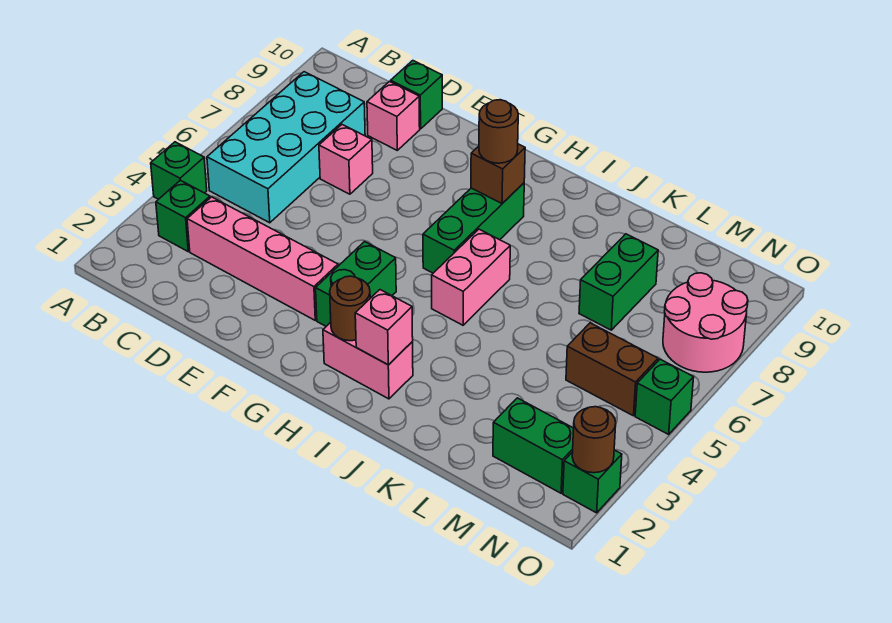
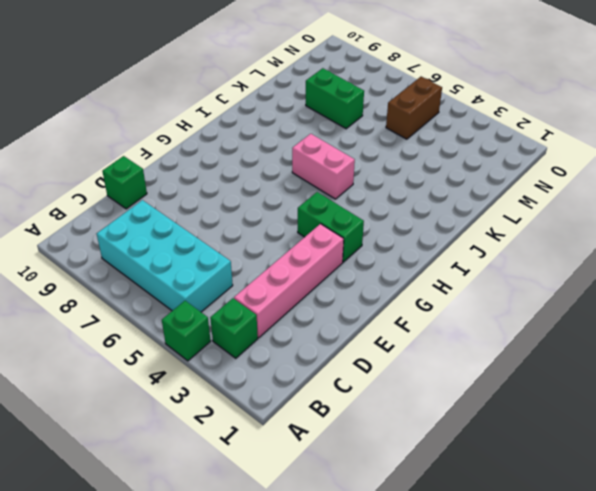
none -> pink 1x1 brick [319,125,373,194]
none -> pink 1x1 brick [367,82,420,150]
none -> pink 1x2 brick [323,322,413,399]

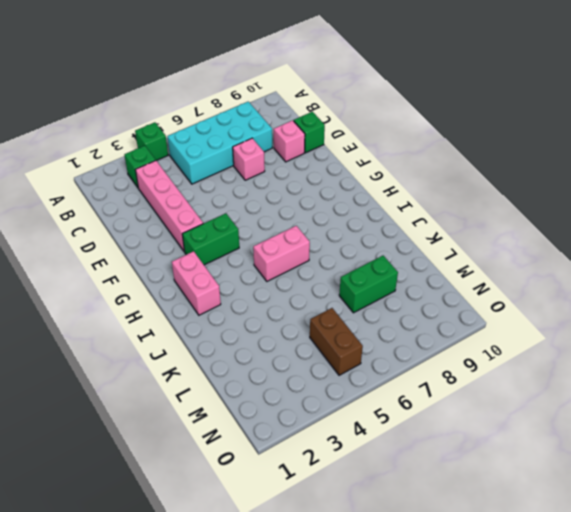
none -> green 1x3 brick [423,183,524,273]
none -> green 1x2 brick [493,398,574,493]
none -> pink 2x2 round brick [663,273,748,372]

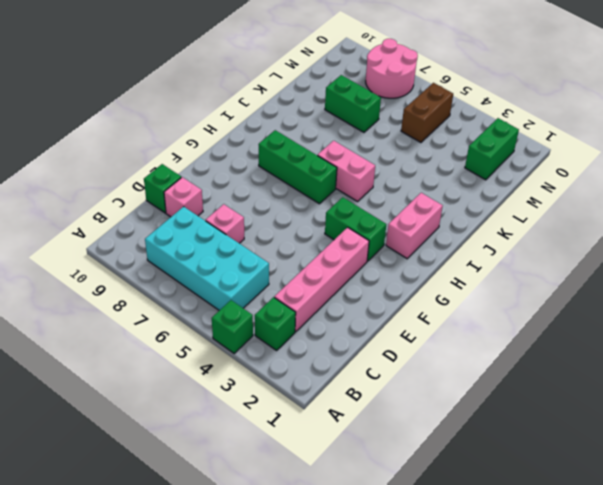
none -> green 1x1 brick [563,450,622,513]
none -> green 1x1 brick [635,359,694,434]
none -> brown 1x1 round brick [330,276,370,341]

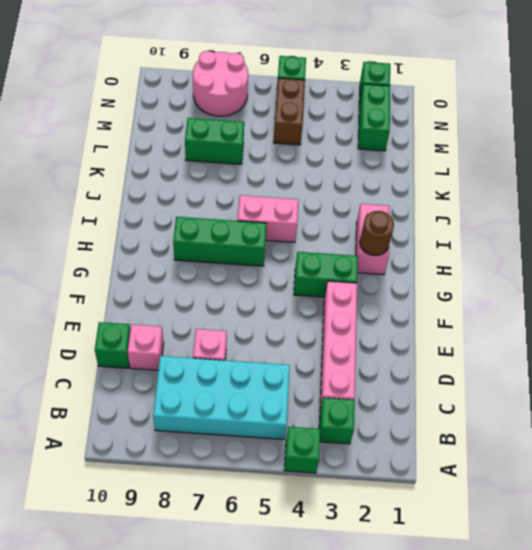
none -> brown 1x1 brick [471,144,525,203]
none -> pink 1x1 brick [355,290,413,365]
none -> brown 1x1 round brick [572,407,616,473]

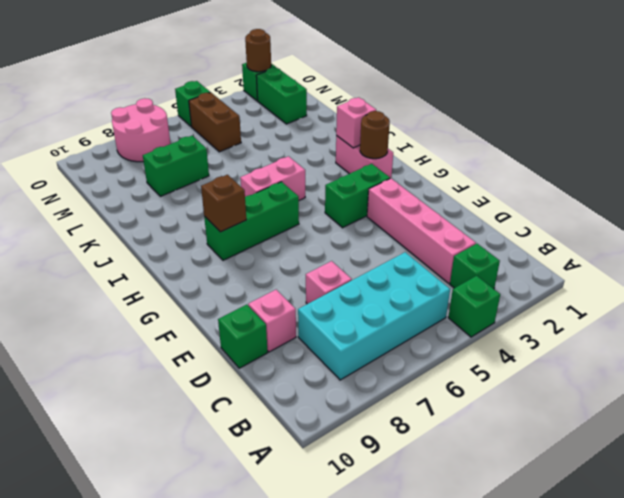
none -> brown 1x1 round brick [479,100,518,163]

